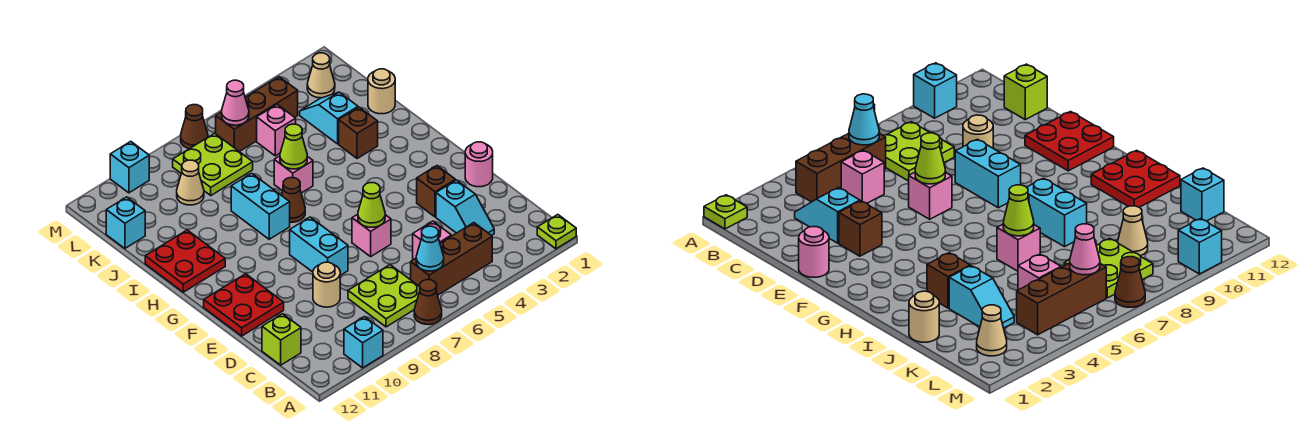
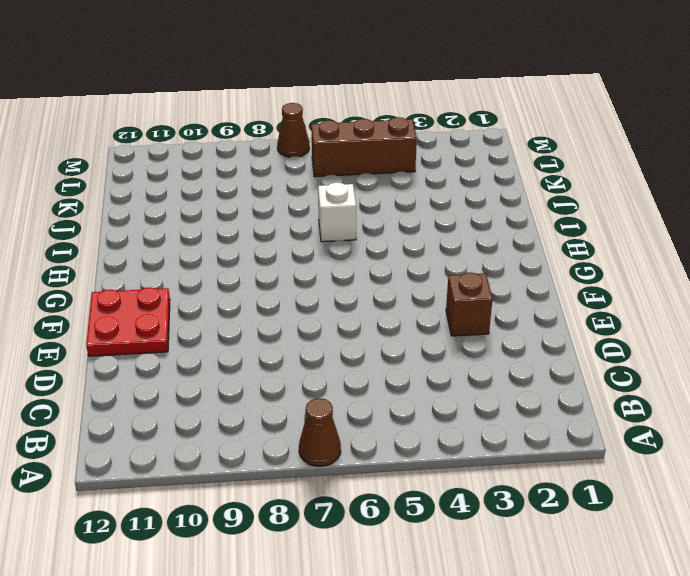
white 1x1 brick [318,182,356,242] -> pink 1x1 brick [274,156,313,193]
none -> lime 1x1 plate [537,215,576,249]
none -> cyan 1x1 brick [344,317,383,368]
none -> brown 1x3 brick [411,223,492,295]
none -> lime 2x2 plate [348,265,420,327]

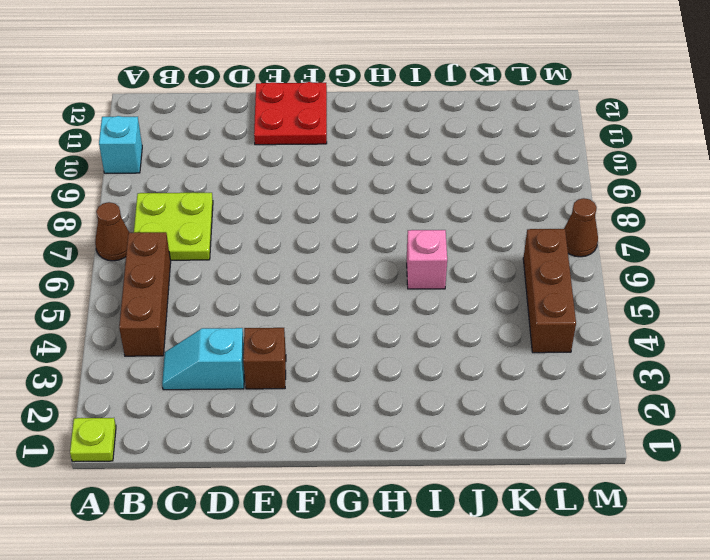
none -> pink 1x1 brick [413,221,452,260]
none -> lime 1x1 brick [262,314,301,365]
none -> tan 1x1 round brick [313,262,340,307]
none -> pink 1x1 round brick [465,142,493,187]

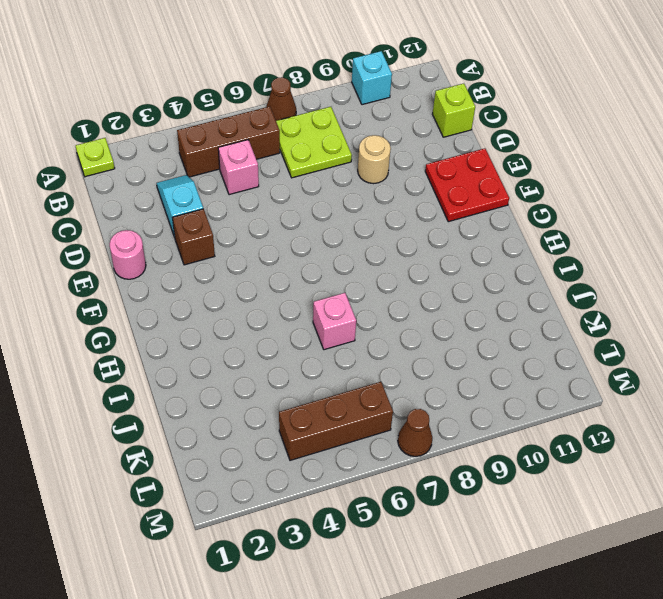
none -> pink 1x1 brick [352,214,391,257]
none -> cyan 1x2 brick [290,217,348,275]
none -> brown 1x1 cone [282,178,305,222]
none -> cyan 1x2 brick [231,173,290,239]

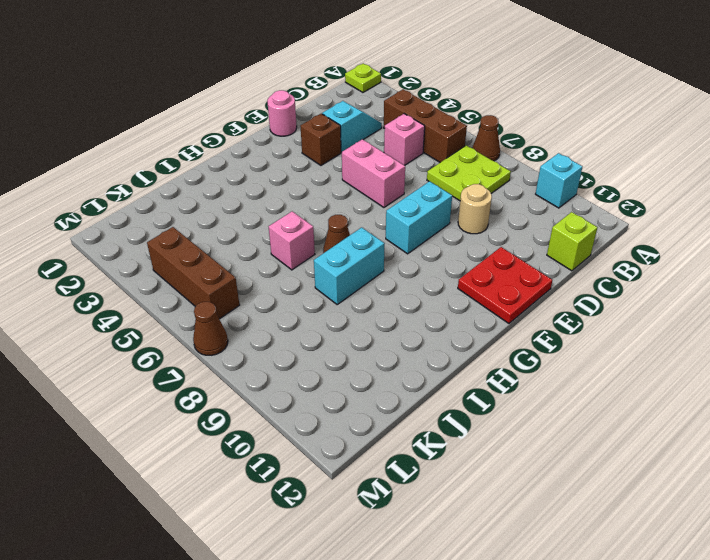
pink 1x2 brick [342,139,405,207] -> pink 1x1 brick [352,214,391,257]
none -> red 2x2 plate [145,230,225,292]
none -> brown 1x1 brick [339,107,378,159]
none -> tan 1x1 round brick [368,69,395,114]
none -> cyan 1x2 slope [300,92,358,144]

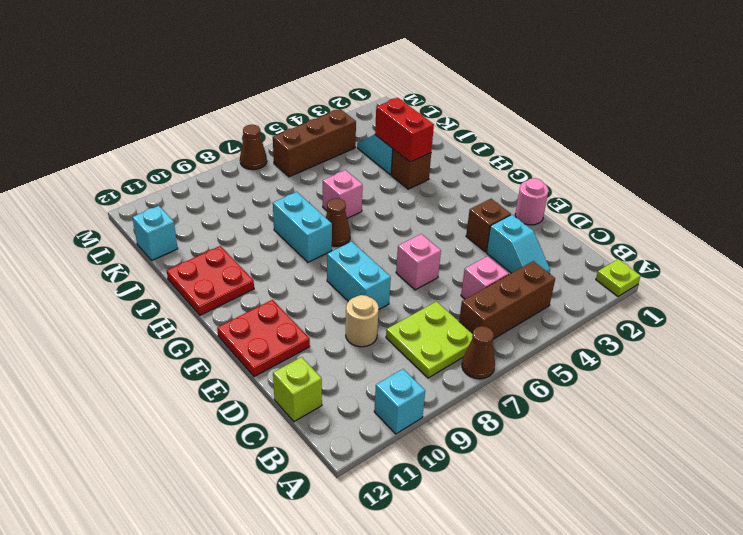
red 1x2 brick [375,98,434,162] -> none
none -> tan 1x1 round brick [368,69,395,114]
none -> pink 1x1 brick [257,105,296,156]
none -> lime 2x2 plate [173,133,253,195]
none -> tan 1x1 cone [177,160,204,205]

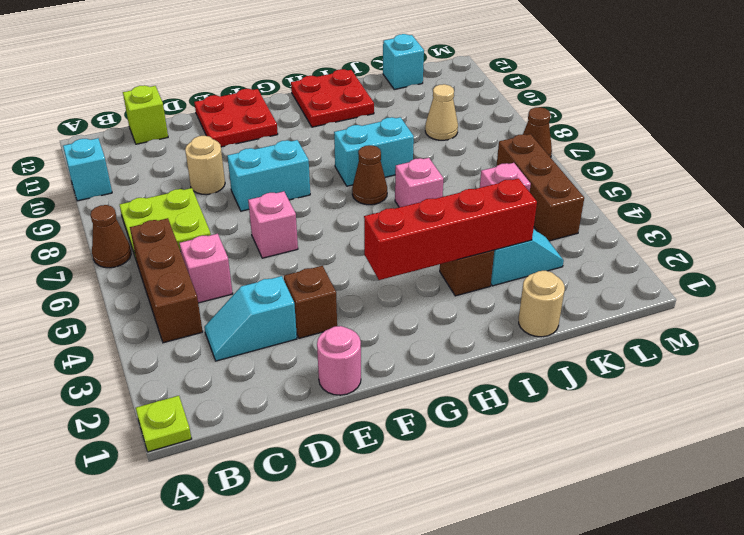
red 1x4 brick [364,178,537,280] -> none
none -> lime 2x2 plate [173,133,253,195]
none -> tan 1x1 cone [307,53,335,98]
none -> cyan 1x1 brick [110,141,149,193]
none -> cyan 1x1 cone [416,226,444,271]

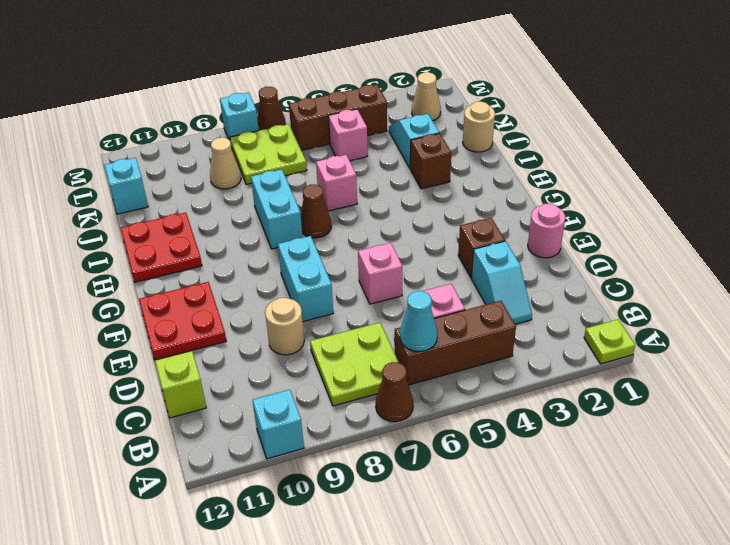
cyan 1x1 brick [220,93,259,140] -> cyan 1x1 brick moved to [110,141,149,193]
none -> lime 1x1 cone [358,183,385,227]
none -> lime 1x1 cone [280,124,307,169]
none -> pink 1x1 cone [222,80,249,125]

